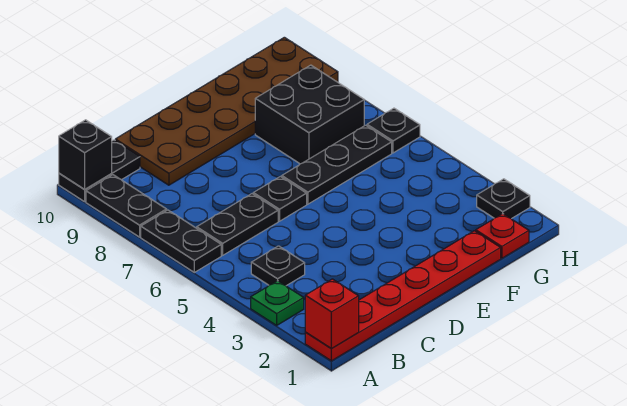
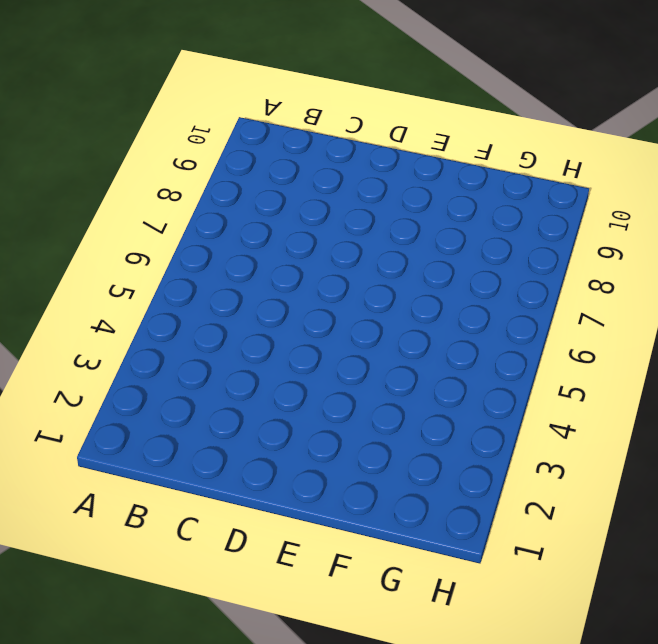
none -> red 1x6 plate [305,231,501,361]
none -> green 1x1 plate [251,281,304,325]
none -> black 1x2 plate [141,210,221,272]

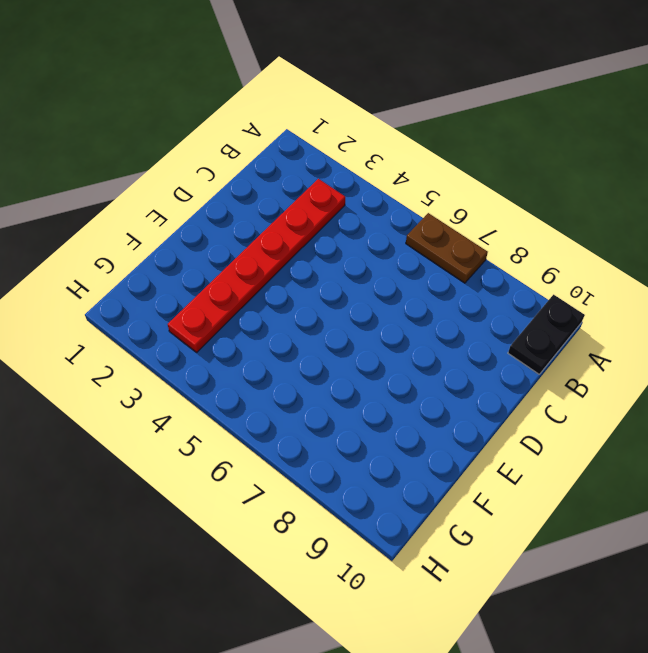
brown 1x2 plate [406,213,488,283] -> black 1x2 plate [141,210,221,272]
red 1x6 plate [168,179,345,352] -> red 1x6 plate moved to [305,231,501,361]
none -> green 1x1 plate [251,281,304,325]
none -> black 1x2 plate [86,175,167,237]
none -> black 1x1 plate [251,246,305,286]

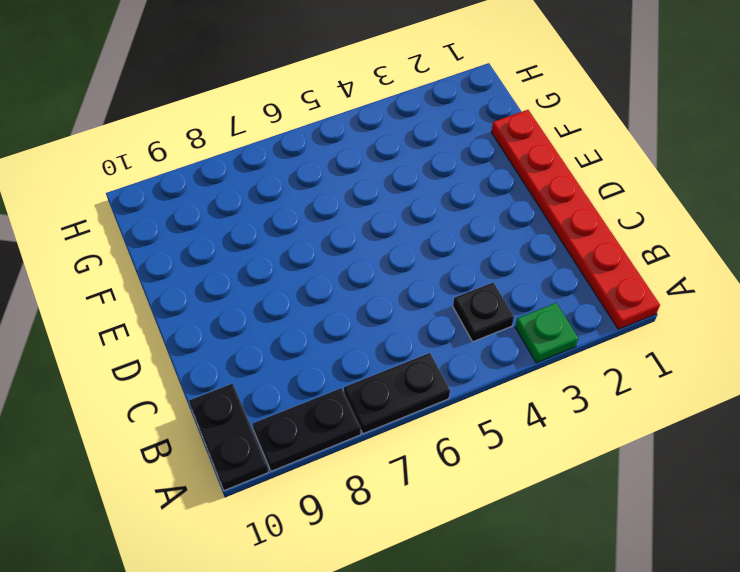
none -> black 1x2 plate [197,194,278,255]
none -> brown 2x6 plate [115,37,338,185]
none -> black 1x1 plate [253,177,307,221]

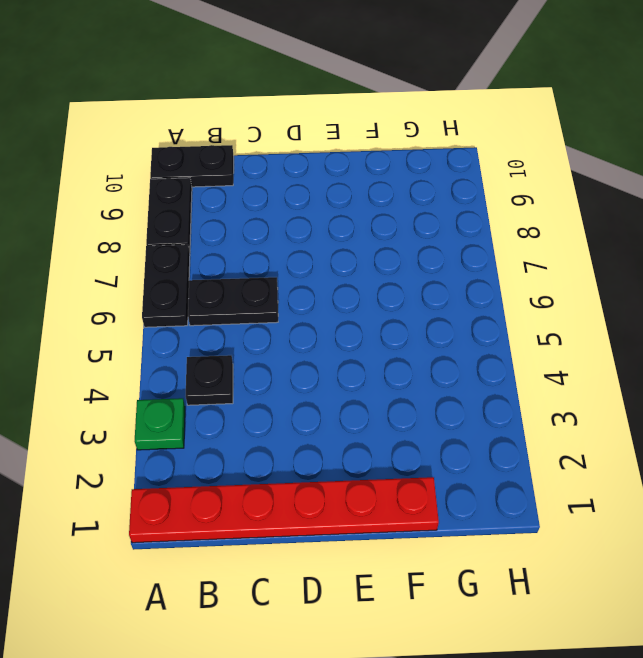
none -> brown 2x6 plate [115,37,338,185]
none -> black 1x1 plate [253,177,307,221]
none -> black 1x3 plate [282,125,392,204]

